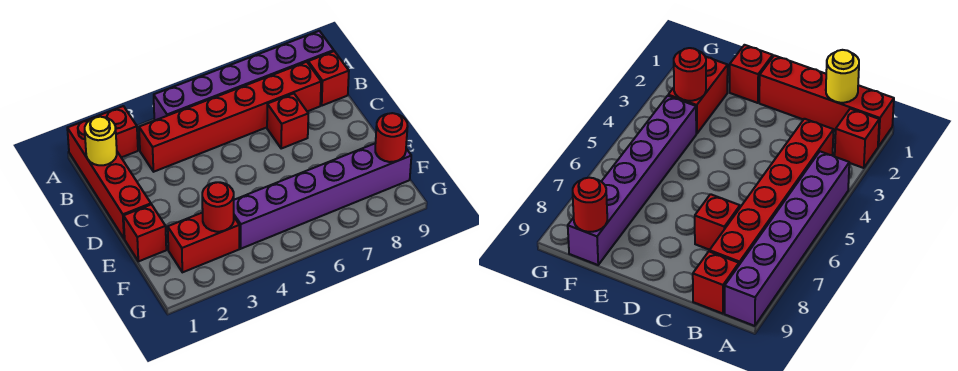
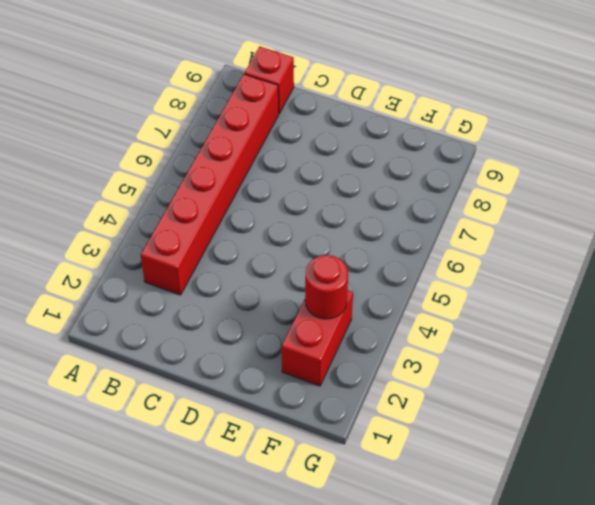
none -> red 1x4 brick [67,117,151,239]
none -> red 1x1 brick [97,106,138,157]
none -> purple 1x6 brick [154,31,334,120]

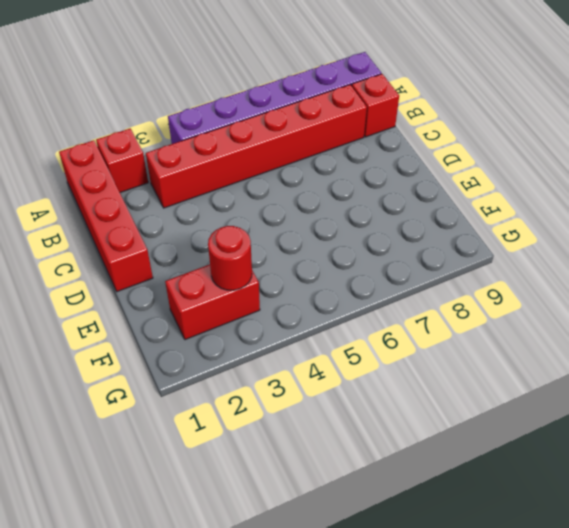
none -> red 1x1 brick [267,94,308,148]
none -> red 1x1 brick [124,204,166,261]
none -> purple 1x6 brick [234,144,411,249]

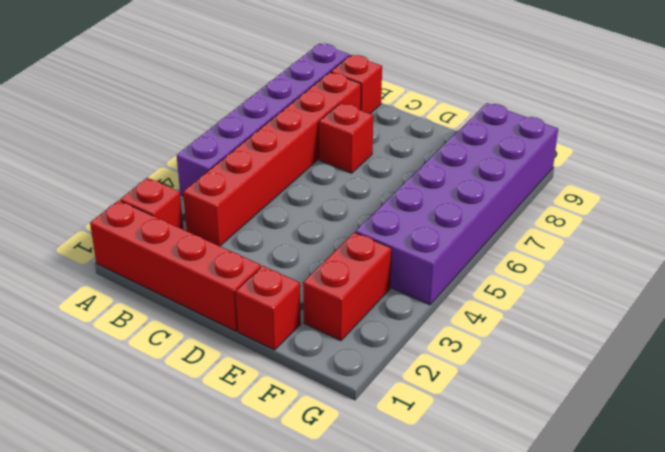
purple 2x6 brick [356,103,558,305] -> purple 1x6 brick [234,144,411,249]
none -> yellow 1x1 round brick [85,117,117,165]
none -> red 1x1 round brick [202,182,234,232]
none -> red 1x1 round brick [375,113,408,162]

